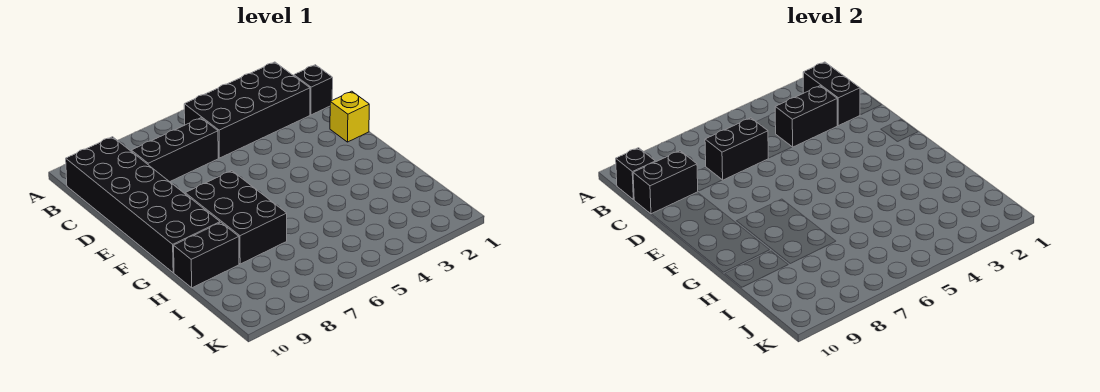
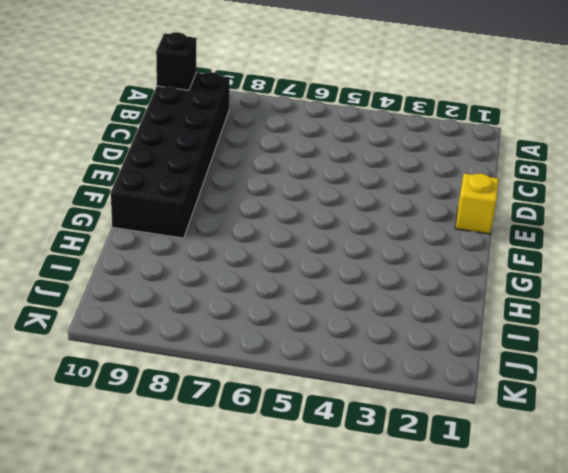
none -> black 2x4 brick [184,62,310,158]
none -> black 1x1 brick [294,65,333,115]
none -> black 1x3 brick [131,118,218,182]

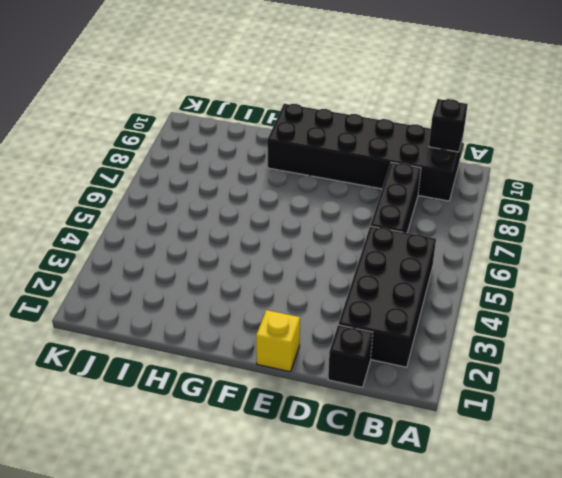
none -> black 2x3 brick [185,171,287,264]
none -> black 1x2 brick [174,223,239,288]
none -> black 1x2 brick [803,62,860,126]

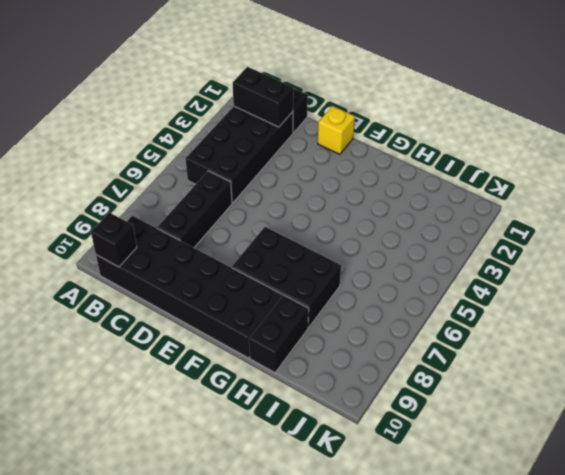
none -> black 1x2 brick [775,86,838,147]
none -> black 1x2 brick [705,118,768,180]
none -> black 1x2 brick [633,151,698,214]

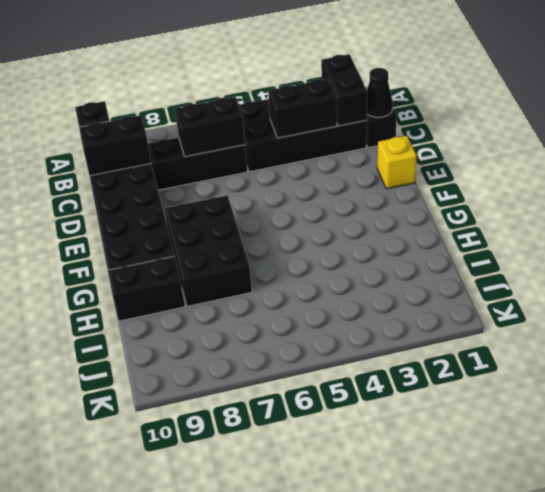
black 1x1 cone [367,68,393,118] -> none

